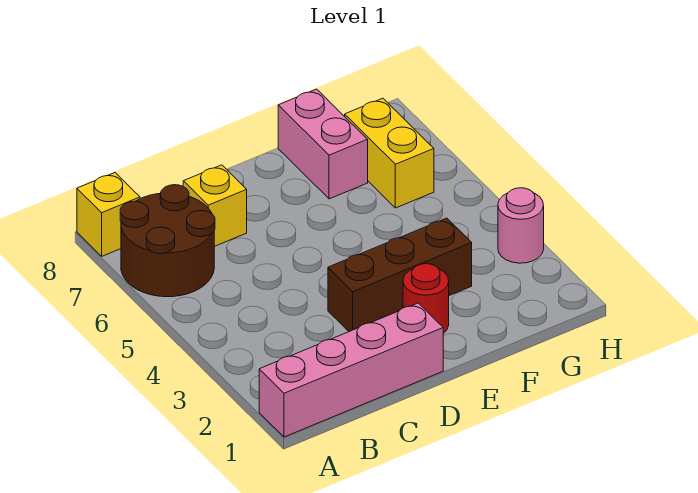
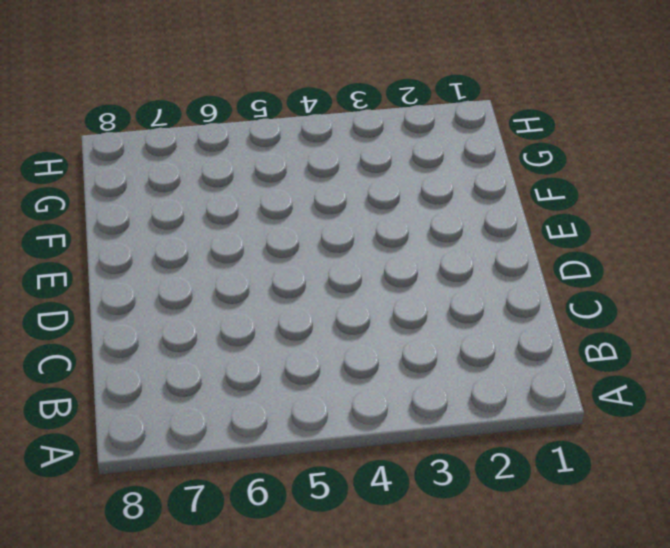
none -> pink 1x4 brick [259,303,443,437]
none -> brown 2x2 round brick [120,185,215,297]

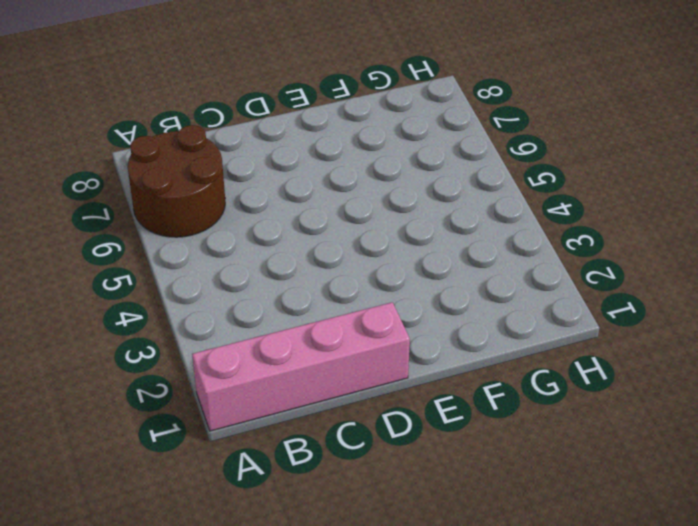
none -> yellow 1x1 brick [77,173,140,256]
none -> yellow 1x1 brick [183,165,247,246]

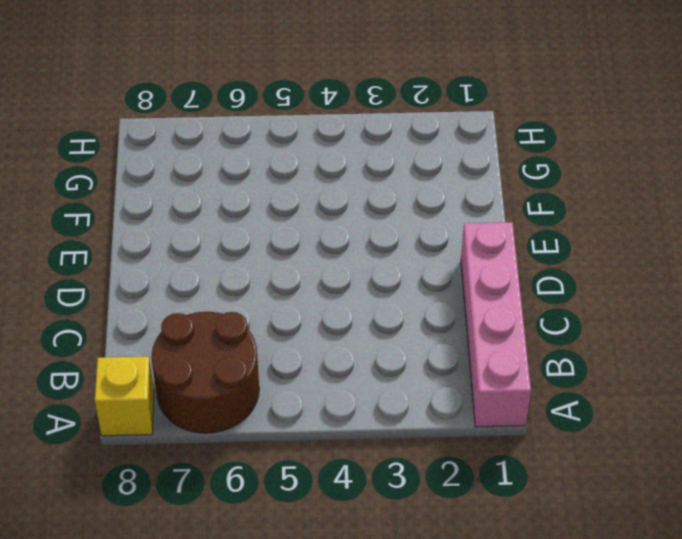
none -> yellow 1x1 brick [183,165,247,246]
none -> brown 1x3 brick [328,218,472,331]

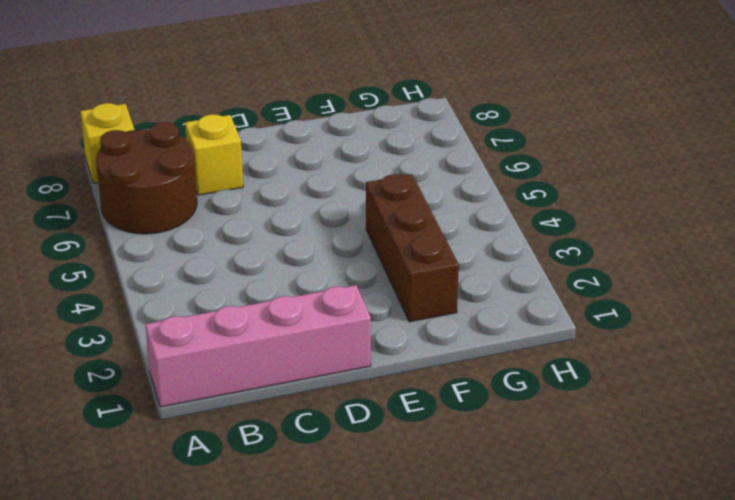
brown 1x3 brick [366,174,459,322] -> brown 1x3 brick turned to [328,218,472,331]
none -> red 1x1 round brick [403,264,449,334]
none -> pink 1x2 brick [278,89,368,199]

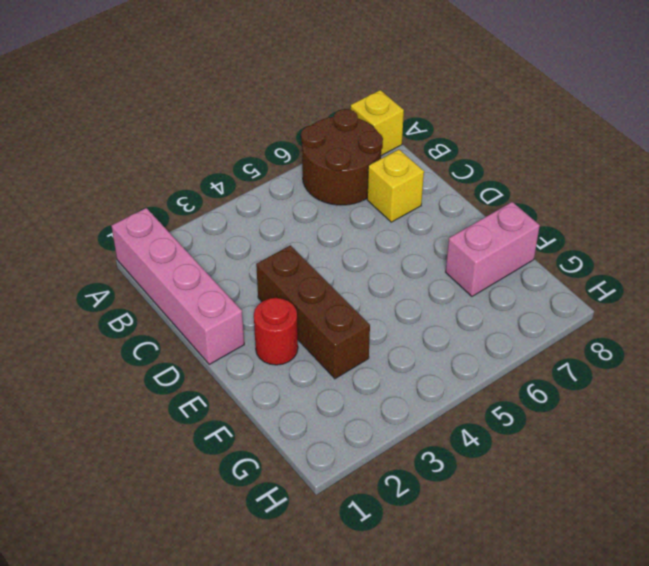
none -> yellow 1x2 brick [345,98,434,208]
none -> pink 1x1 round brick [498,188,544,263]

